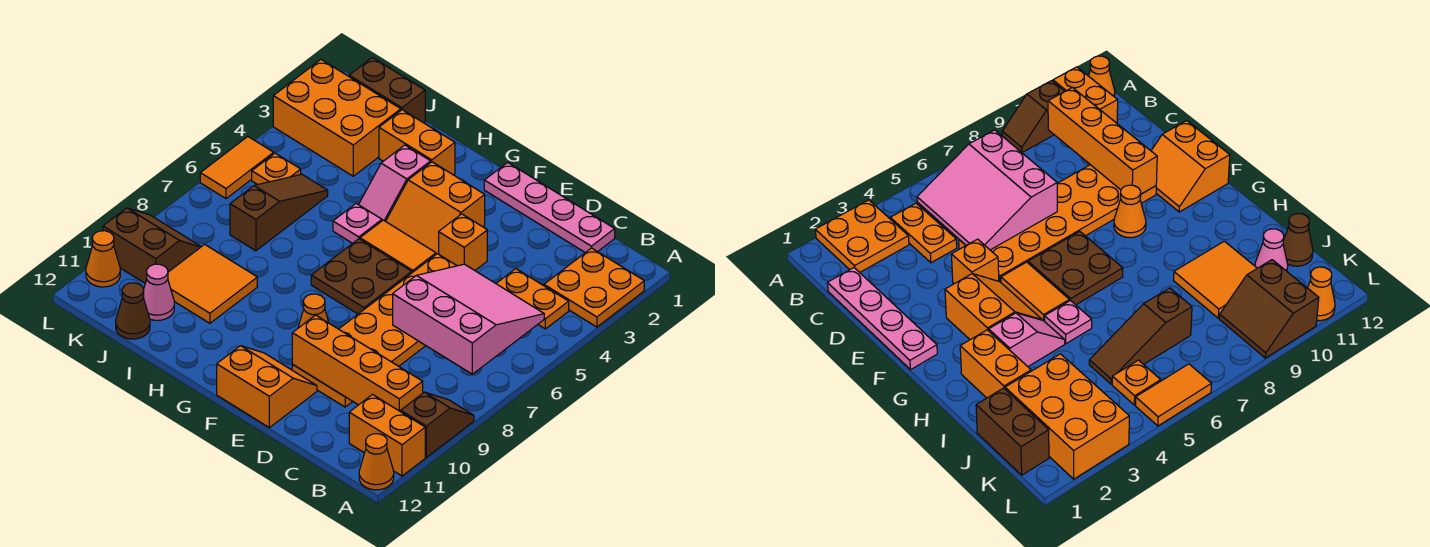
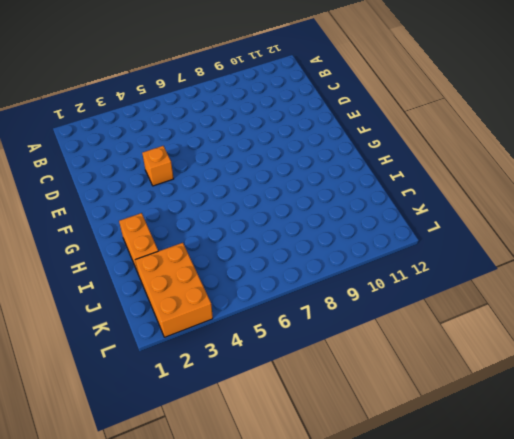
none -> orange 2x2 plate [544,248,644,327]
none -> brown 1x2 slope [401,392,474,457]
none -> orange 1x2 brick [349,395,425,476]

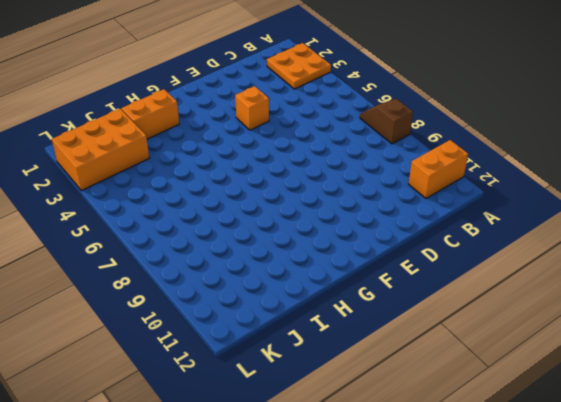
brown 1x2 slope [360,99,413,144] -> brown 1x2 slope moved to [401,392,474,457]
none -> orange 1x1 cone [359,434,394,490]
none -> orange 1x2 plate [496,269,569,329]
none -> pink 1x4 plate [484,162,615,253]

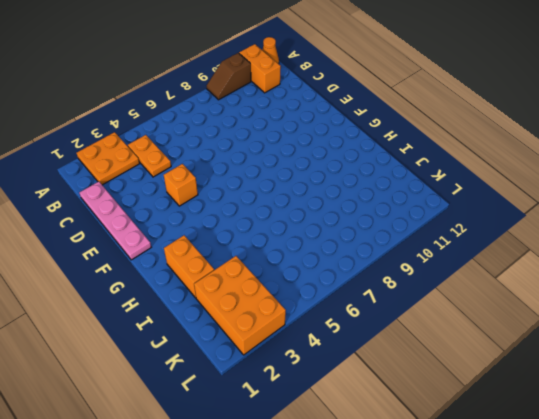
none -> orange 2x6 plate [292,254,457,407]
none -> orange 2x2 slope [217,346,317,428]
none -> orange 2x2 slope [386,162,485,254]

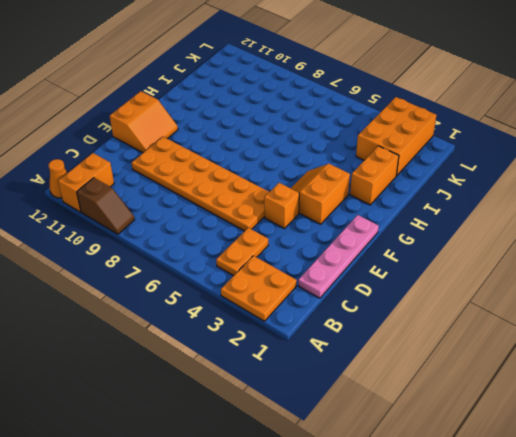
none -> orange 1x2 tile [360,220,436,273]
none -> brown 2x2 plate [311,239,412,314]
none -> orange 1x1 cone [298,294,329,328]

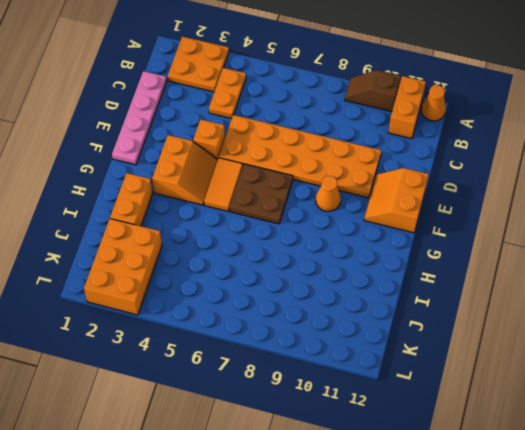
none -> pink 1x2 slope [359,145,431,221]
none -> pink 1x1 plate [333,204,382,243]
none -> orange 2x2 tile [168,244,257,323]

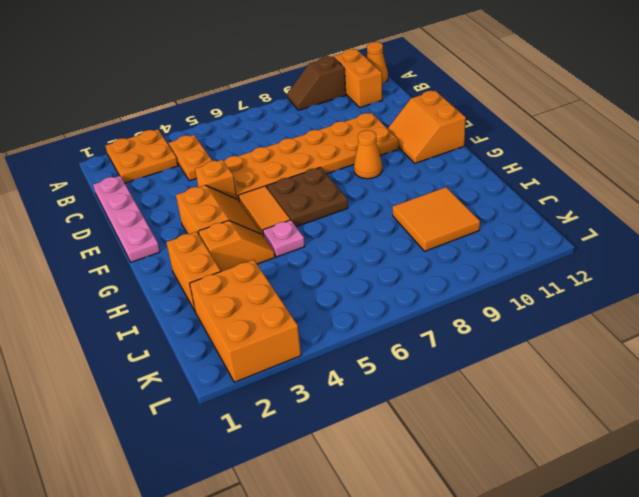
orange 1x2 slope [198,220,275,271] -> pink 1x2 slope [359,145,431,221]
none -> brown 1x2 brick [349,58,425,123]
none -> brown 1x3 slope [230,174,328,251]
none -> pink 1x1 cone [143,264,174,320]

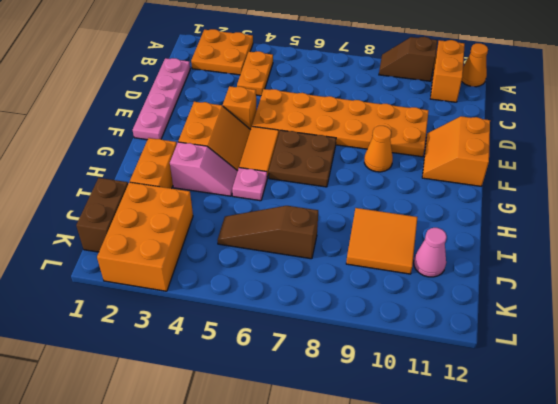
none -> brown 1x1 cone [116,283,150,339]
none -> orange 1x1 plate [252,153,301,185]
none -> brown 2x2 slope [103,208,201,283]

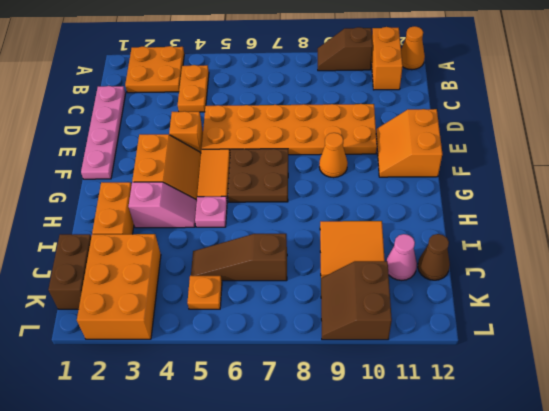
none -> orange 1x2 tile [200,137,274,199]
none -> orange 1x1 cone [86,231,120,287]
none -> pink 3x3 slope [393,264,544,374]

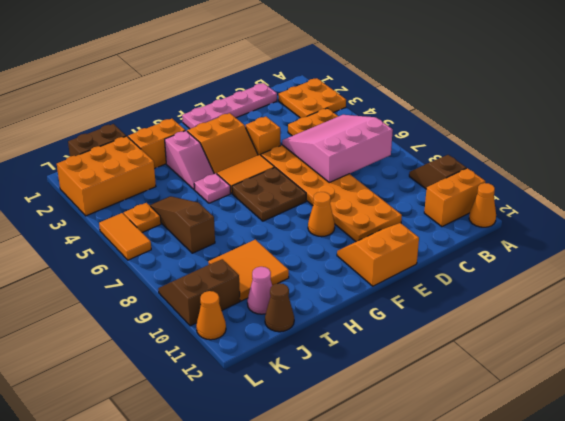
none -> orange 1x4 brick [292,315,423,412]

